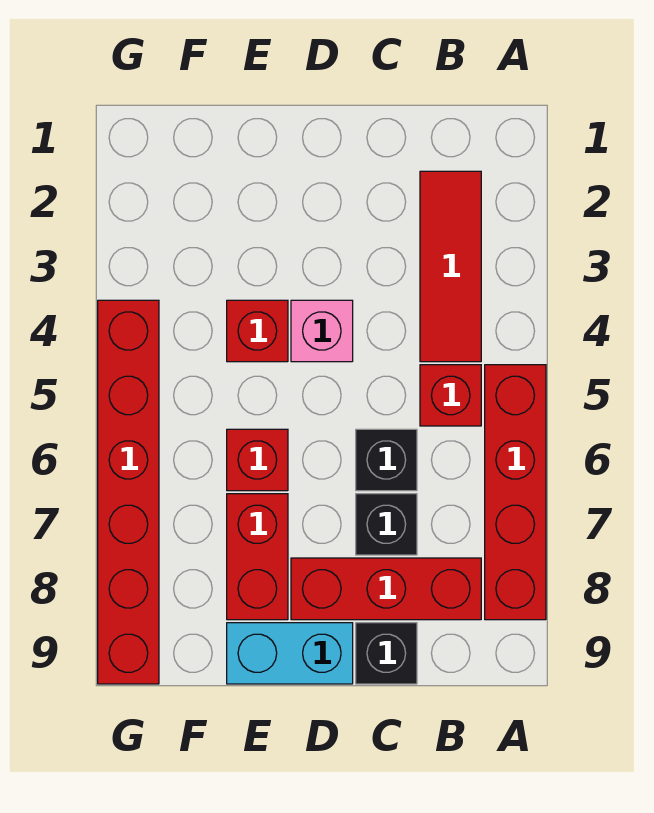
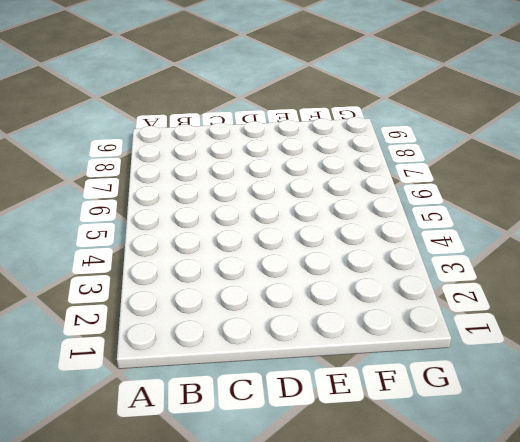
none -> red 1x4 brick [485,365,546,620]
none -> red 1x3 tile [420,171,481,362]
none -> red 1x1 brick [420,365,481,426]

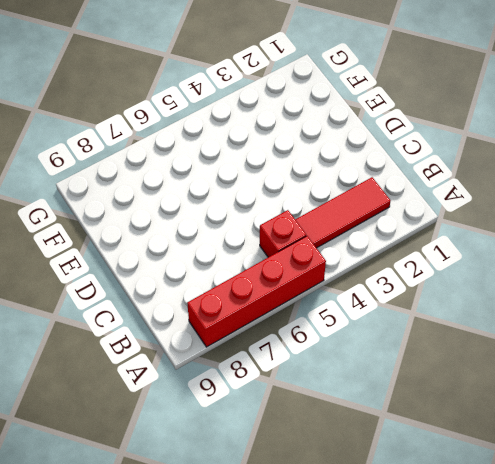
none -> red 1x3 brick [291,558,481,620]
none -> black 1x1 brick [356,429,417,491]
none -> black 1x1 brick [356,494,417,555]

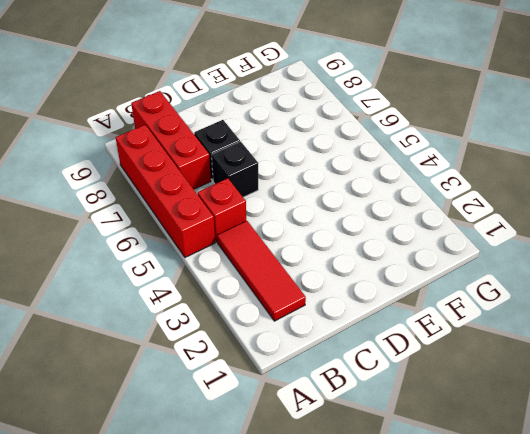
red 1x3 brick [131,91,211,189] -> red 1x3 brick turned to [291,558,481,620]
none -> black 1x1 brick [356,623,417,684]
none -> pink 1x1 brick [291,300,353,362]
none -> cyan 1x2 brick [227,623,353,684]

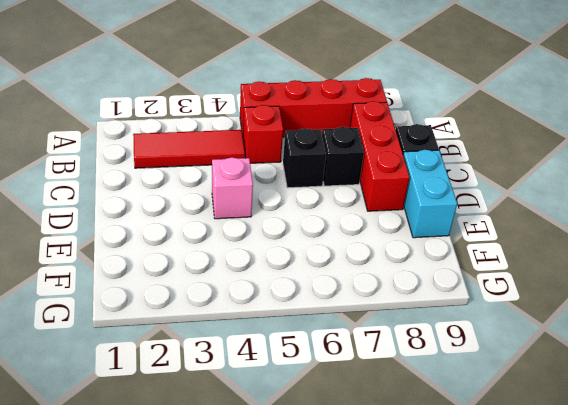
none -> red 1x1 brick [227,300,288,362]
none -> red 1x1 brick [227,429,288,491]
none -> red 1x2 brick [227,494,288,620]

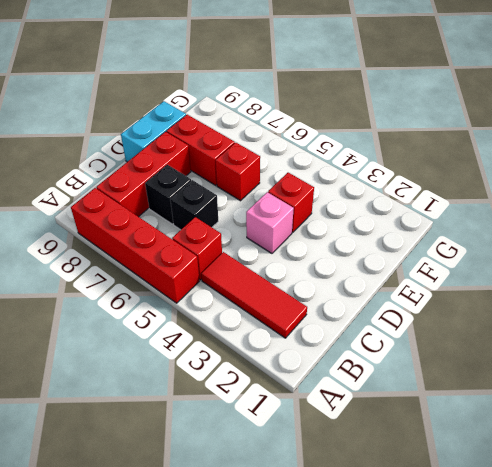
none -> black 1x1 brick [356,623,417,684]
none -> red 1x6 brick [98,300,159,684]

